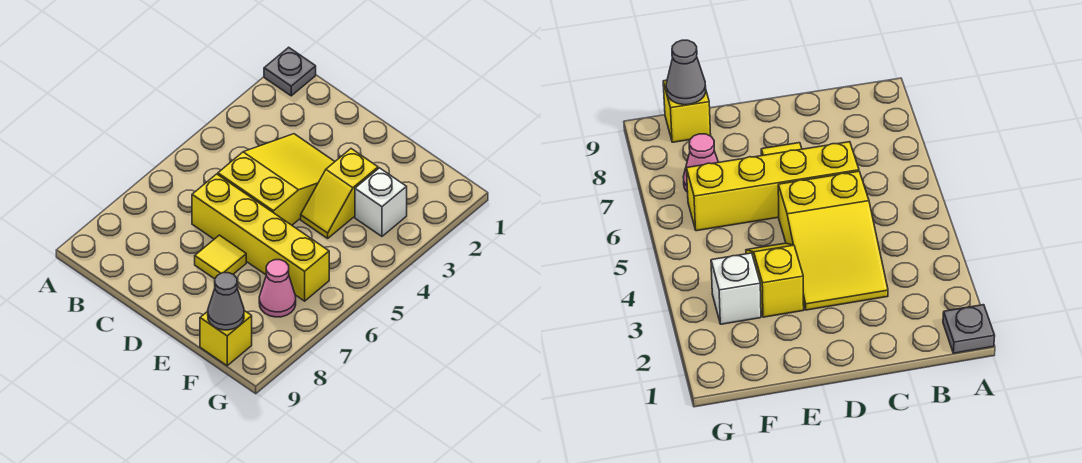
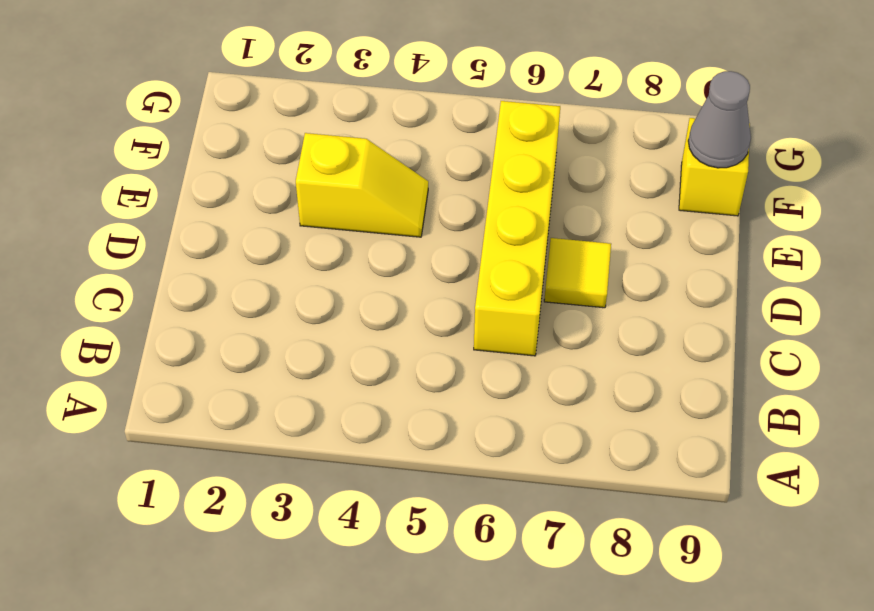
none -> grey 1x1 plate [264,47,316,96]
none -> yellow 2x3 slope [218,134,335,225]

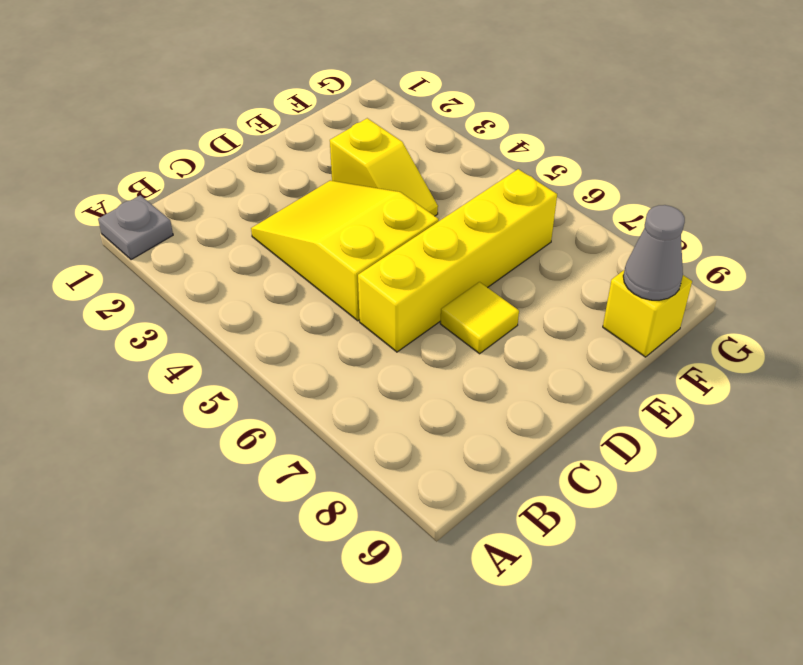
none -> white 1x1 brick [355,168,407,236]
none -> pink 1x1 cone [259,260,296,317]

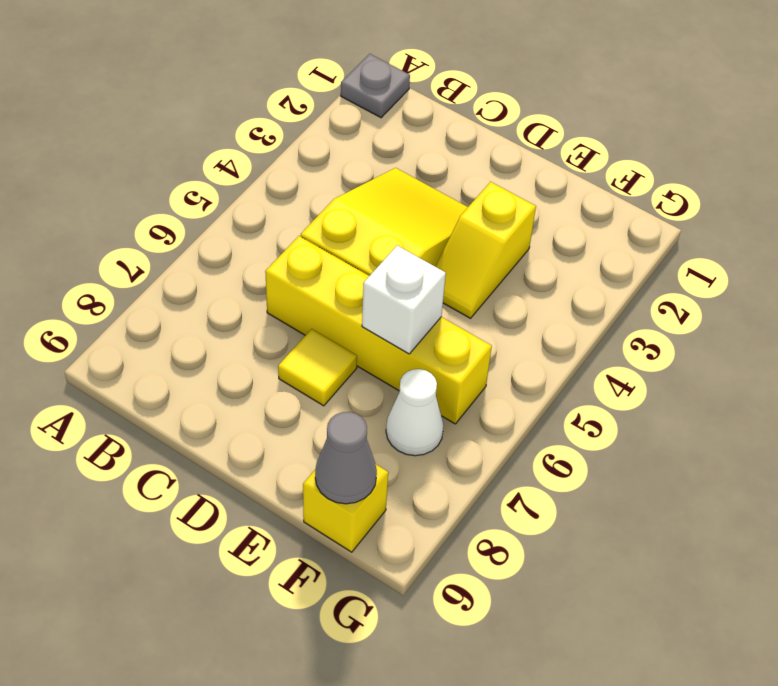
white 1x1 brick [362,246,446,354] -> white 1x1 brick moved to [355,168,407,236]
white 1x1 cone [386,369,443,456] -> pink 1x1 cone [259,260,296,317]

